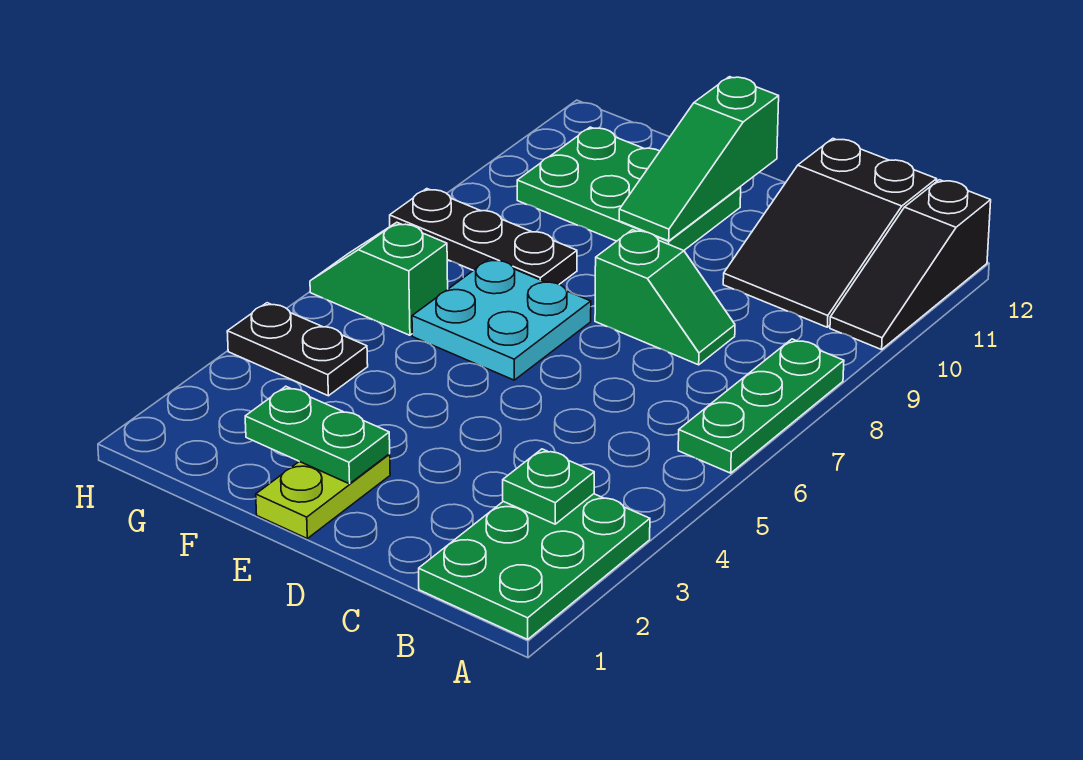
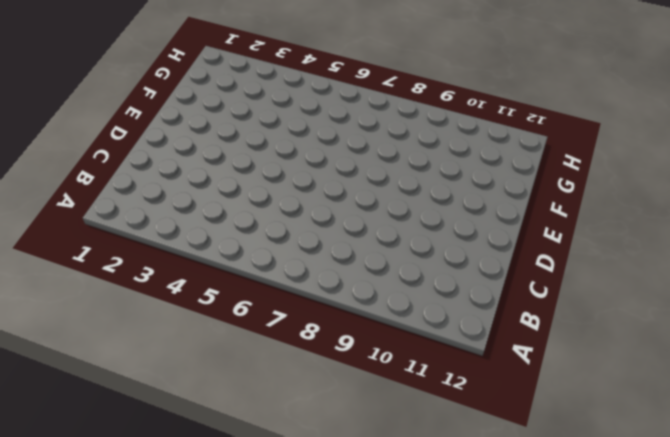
none -> green 2x3 plate [419,494,650,639]
none -> green 1x3 plate [678,339,844,473]
none -> black 1x3 slope [830,180,991,350]

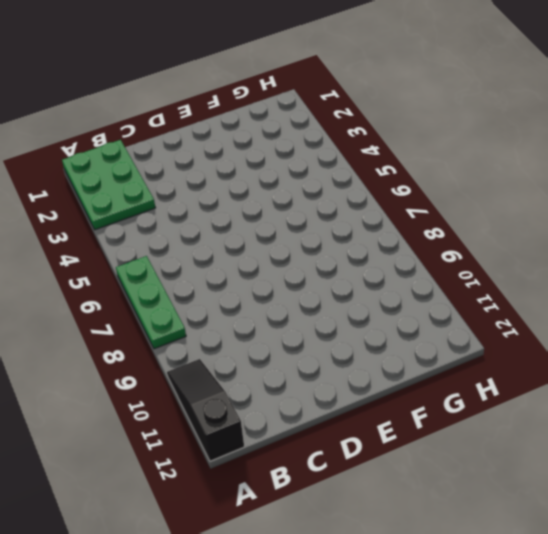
none -> black 2x3 slope [723,139,937,327]
none -> green 1x2 slope [595,230,735,365]
none -> lime 1x2 plate [256,454,390,538]

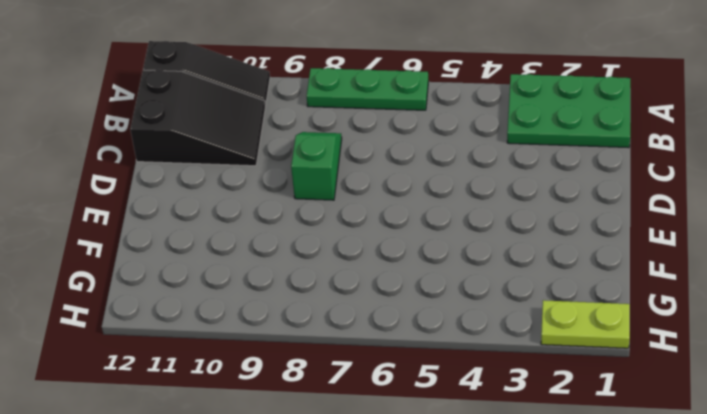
lime 1x2 plate [541,300,630,348] -> lime 1x2 plate moved to [256,454,390,538]
none -> cyan 2x2 plate [412,259,591,380]
none -> green 2x3 plate [517,127,741,251]
none -> black 1x3 plate [390,189,577,284]

